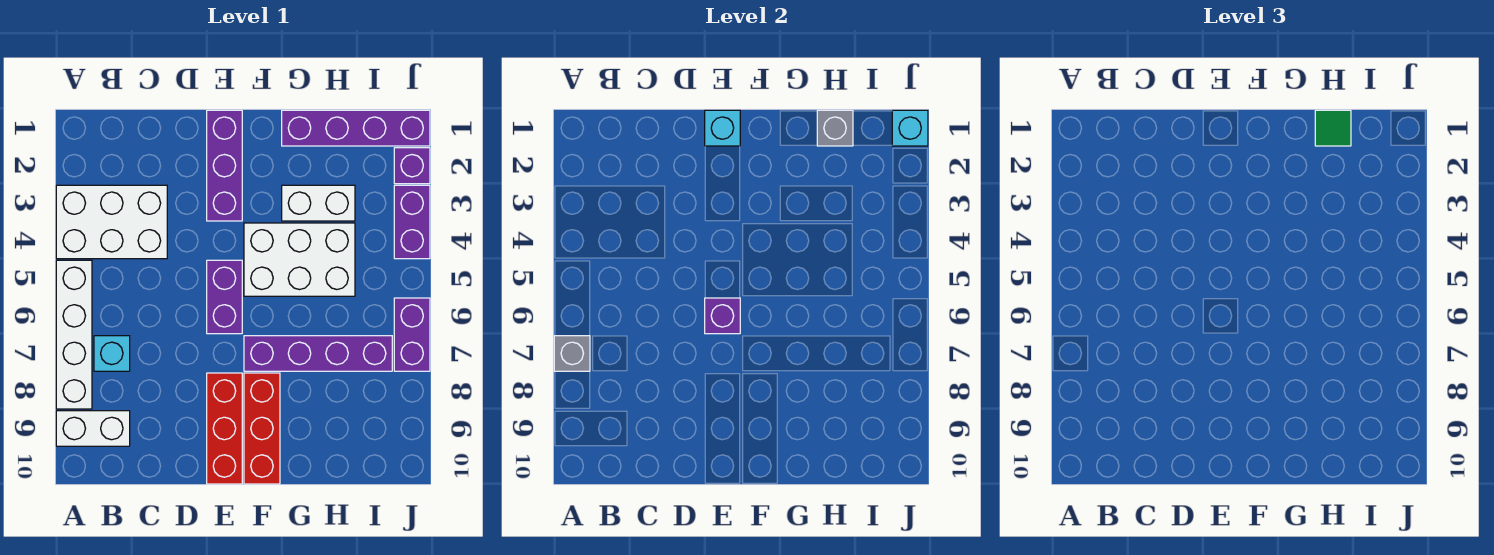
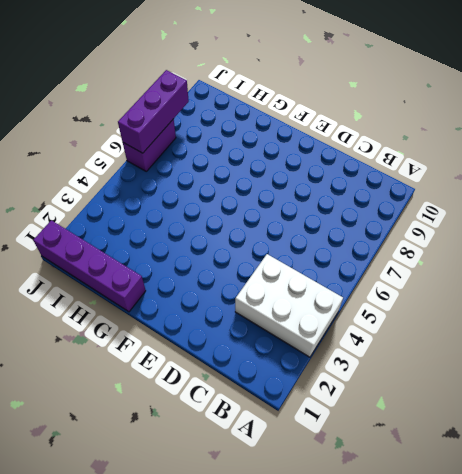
purple 1x3 brick [118,70,189,153] -> purple 1x3 brick moved to [207,110,242,221]
none -> white 1x4 brick [56,260,92,409]
none -> white 1x2 brick [56,411,130,446]
none -> cyan 1x1 brick [94,336,130,371]

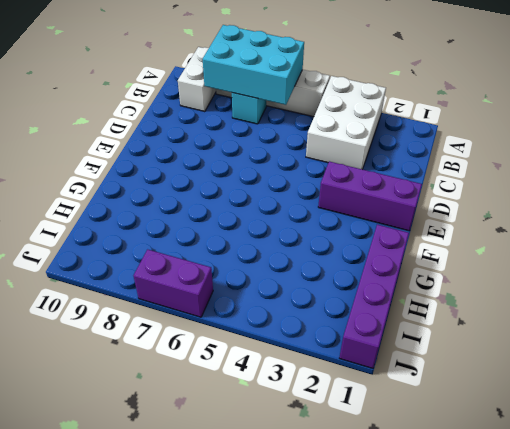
cyan 2x3 brick [203,25,304,105] -> grey 1x1 brick [554,336,590,371]
none -> purple 1x2 brick [207,260,242,334]
none -> red 1x3 brick [207,373,242,484]
none -> white 2x3 brick [244,223,355,296]

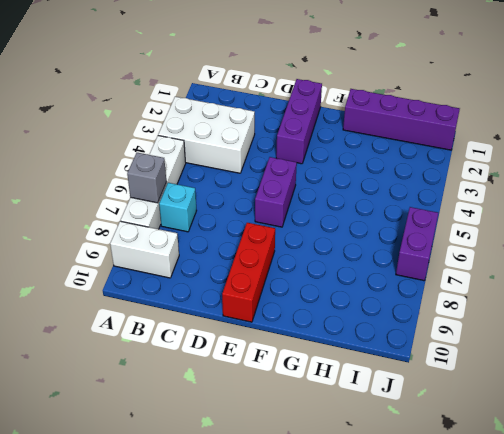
none -> white 2x3 brick [244,223,355,296]
none -> purple 1x4 brick [244,336,392,371]
none -> red 1x3 brick [244,373,280,484]

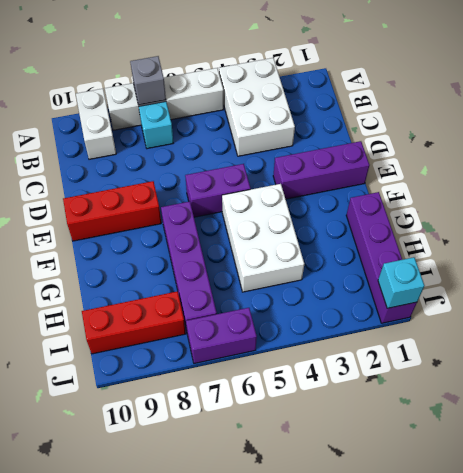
red 1x3 brick [82,291,186,354] -> red 1x3 brick moved to [244,373,280,484]
none -> white 1x2 brick [282,185,355,221]
none -> purple 1x1 brick [394,148,430,184]
none -> purple 1x2 brick [394,185,430,259]

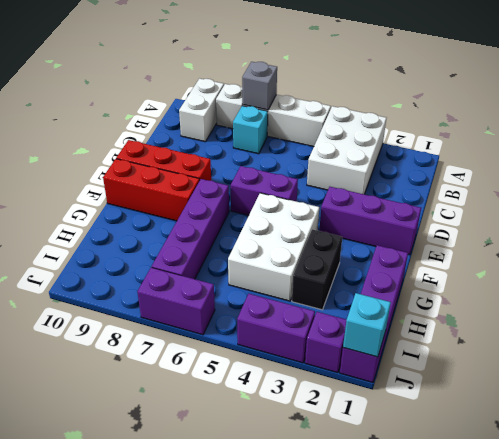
black 1x2 brick [292,229,342,310] -> white 1x2 brick [282,185,355,221]
none -> cyan 1x1 brick [705,110,740,146]
none -> purple 1x1 brick [705,298,740,334]
none -> grey 1x1 brick [817,110,853,146]

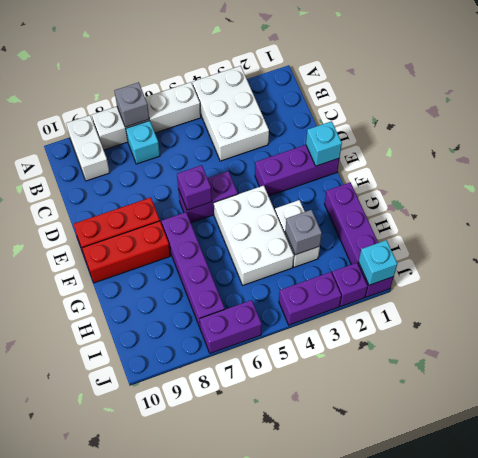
grey 1x1 brick [285,210,322,255] -> grey 1x1 brick moved to [817,110,853,146]
none -> green 1x1 tile [1315,110,1351,146]

